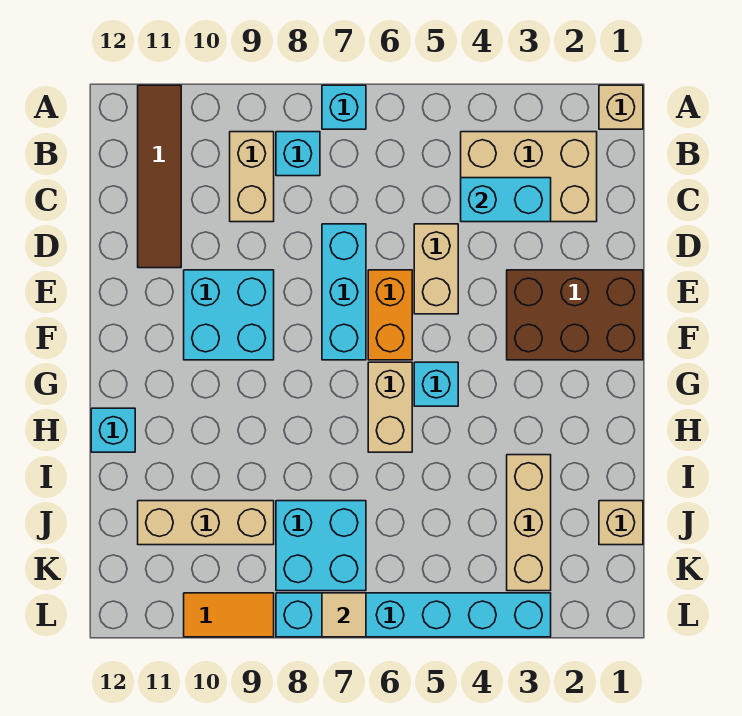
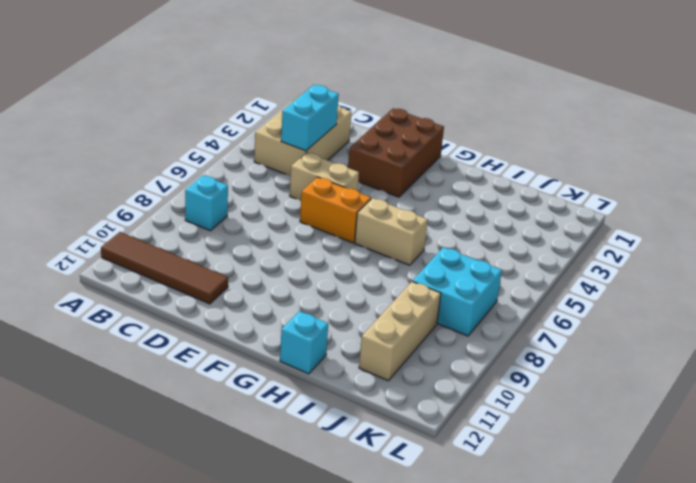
none -> tan 1x1 brick [599,85,643,129]
none -> cyan 1x1 brick [322,85,366,129]
none -> tan 1x2 brick [230,132,274,222]

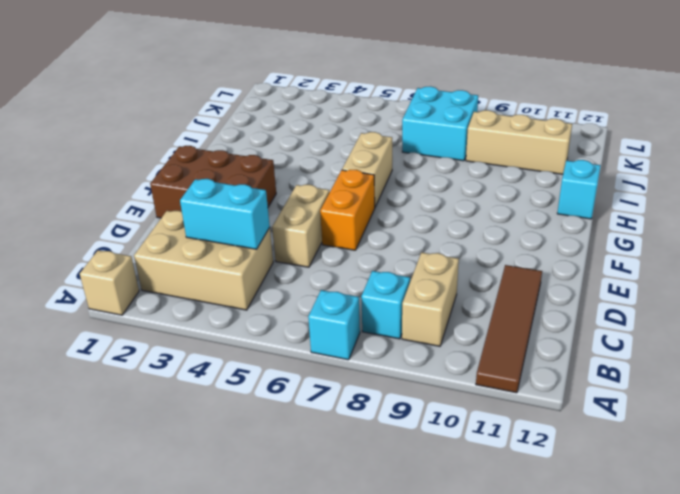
none -> cyan 1x3 brick [322,224,366,360]
none -> cyan 2x2 brick [184,270,274,360]
none -> cyan 1x1 brick [414,362,458,406]

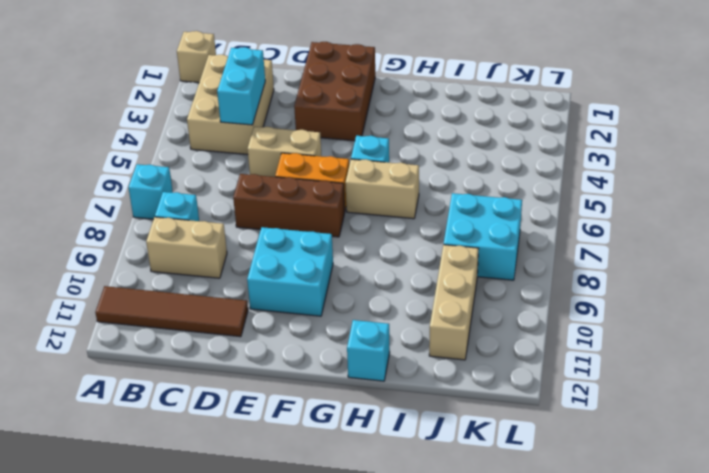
brown 1x3 brick [233,174,345,237] -> cyan 1x3 brick [322,224,366,360]
none -> tan 1x3 brick [507,455,551,591]
none -> tan 1x1 brick [599,501,643,545]
none -> cyan 1x6 brick [276,593,551,637]

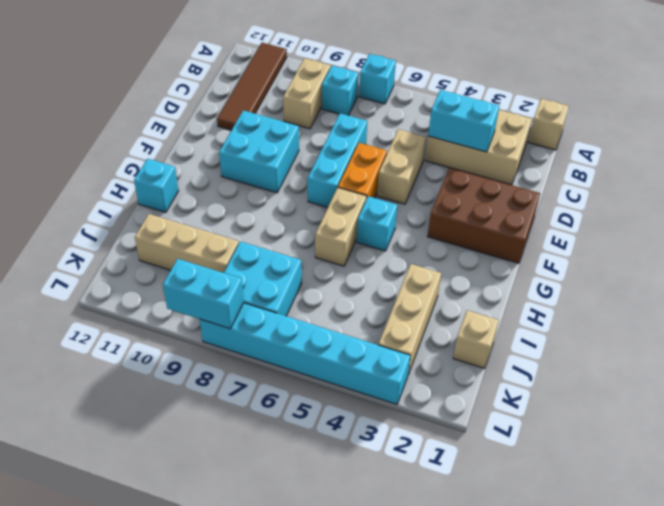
cyan 1x2 brick [163,259,244,329] -> none
none -> orange 1x2 tile [184,593,274,637]
none -> tan 1x1 tile [322,593,366,637]

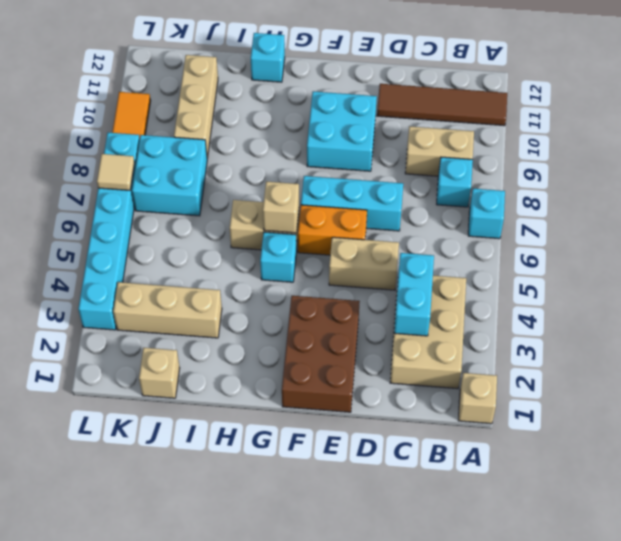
tan 1x1 brick [263,181,299,233] -> none

